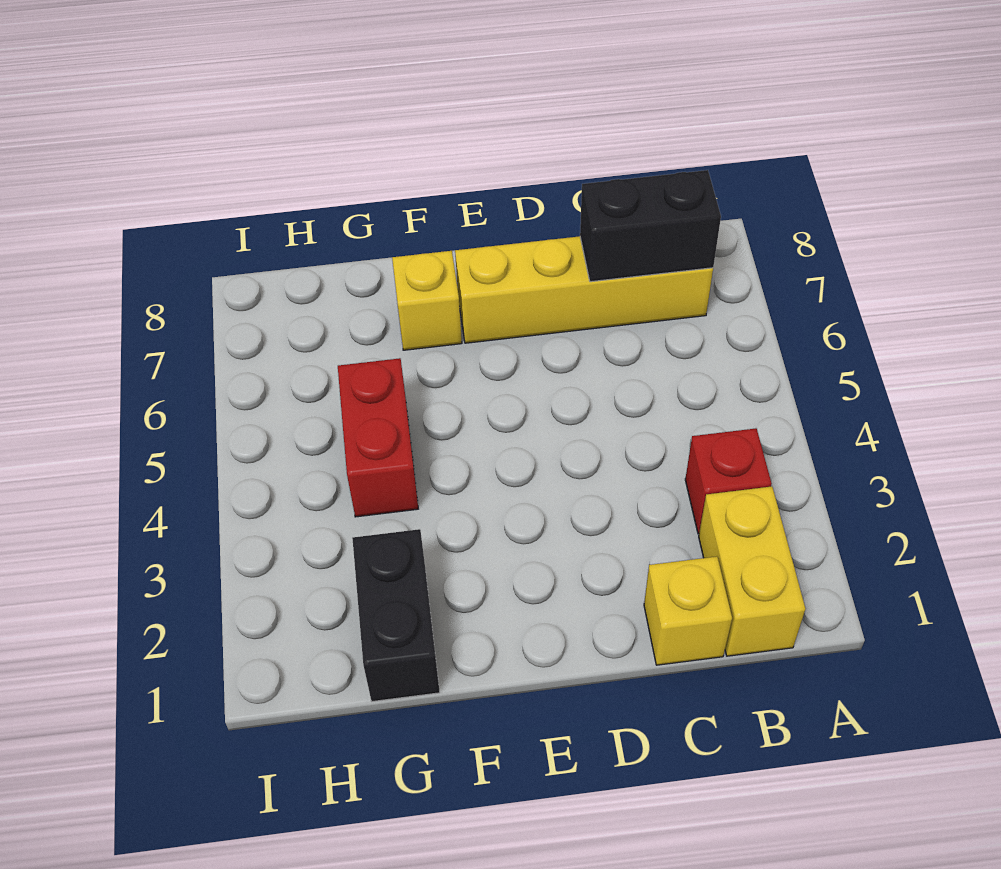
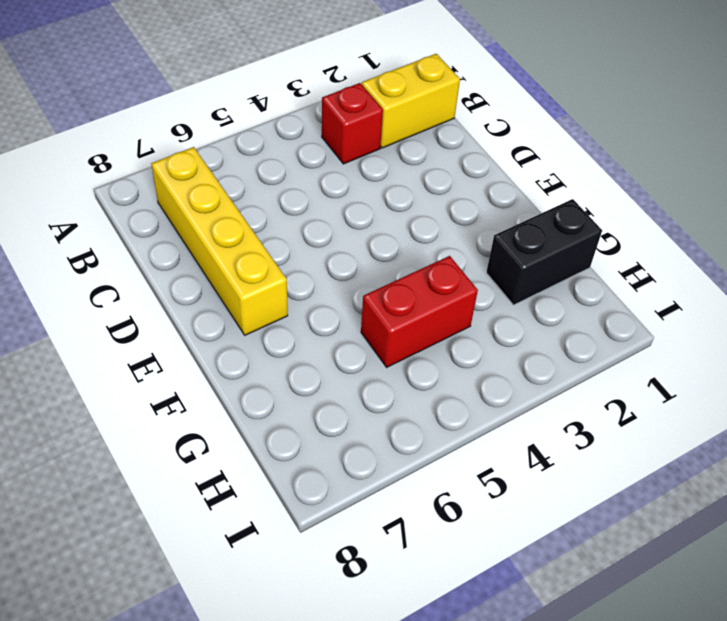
none -> yellow 1x1 brick [644,557,732,665]
none -> yellow 1x1 brick [392,251,462,350]

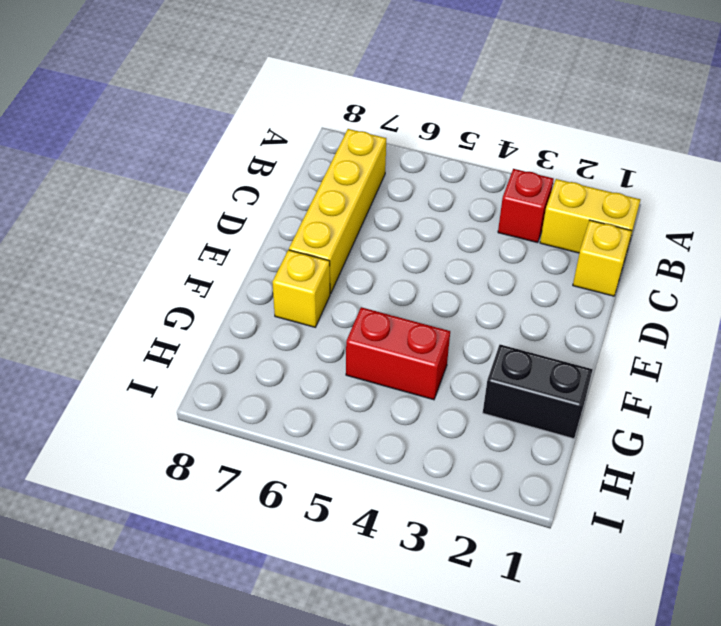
none -> black 1x2 brick [580,170,721,282]

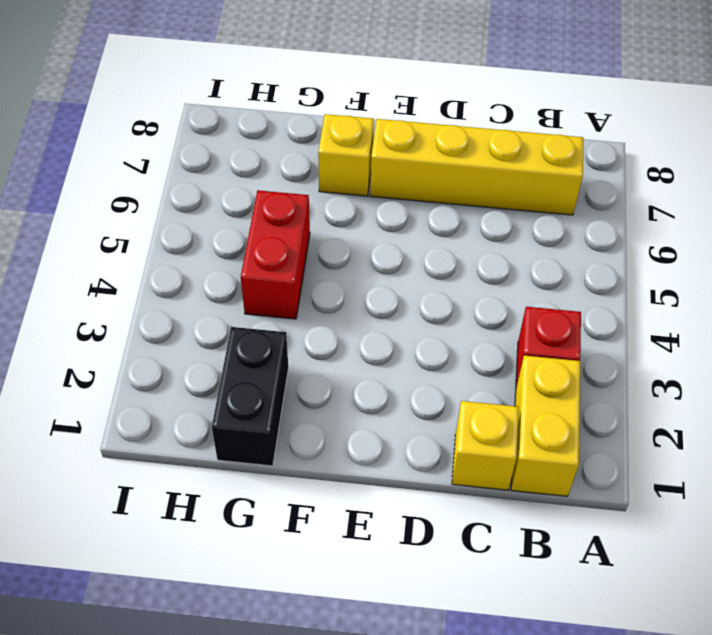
none -> black 1x2 brick [580,170,721,282]

